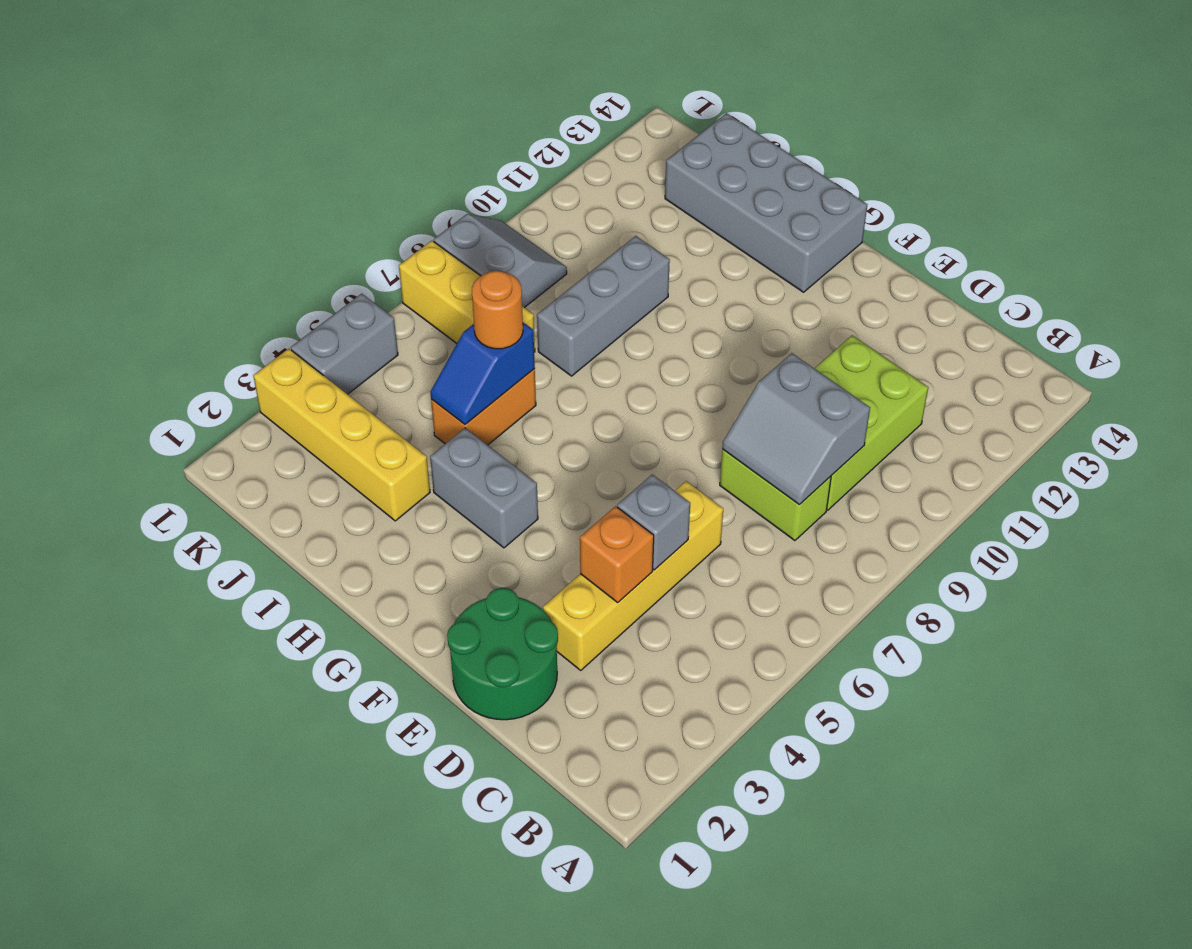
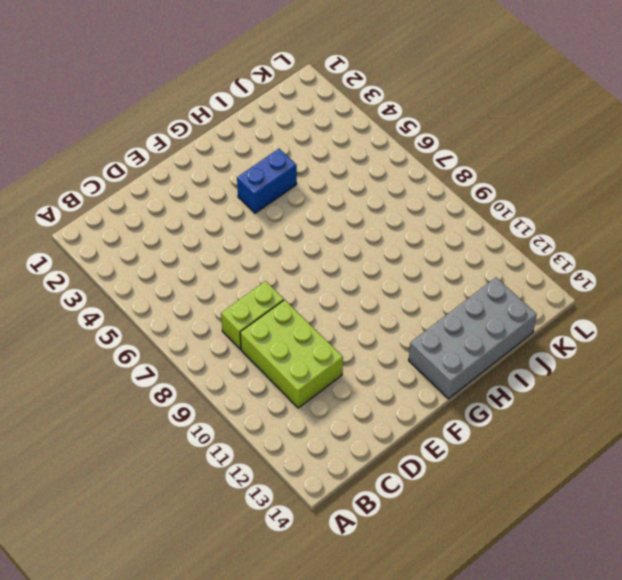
blue 1x2 brick [237,149,297,213] -> grey 1x2 brick [430,428,538,548]
none -> green 2x2 round brick [447,588,558,720]
none -> yellow 1x4 brick [543,481,723,670]
none -> yellow 1x4 brick [253,349,430,521]

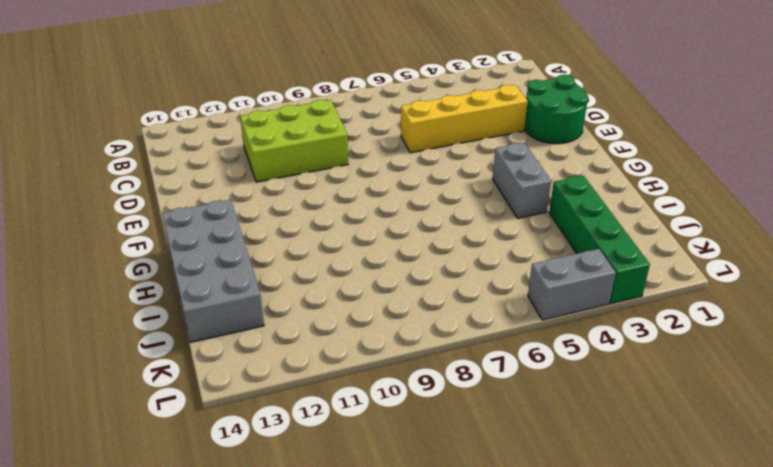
green 1x4 brick [549,176,650,304] -> yellow 1x4 brick [253,349,430,521]
none -> lime 1x2 brick [720,449,831,541]
none -> orange 1x2 brick [431,368,536,445]
none -> grey 1x3 brick [537,236,670,376]

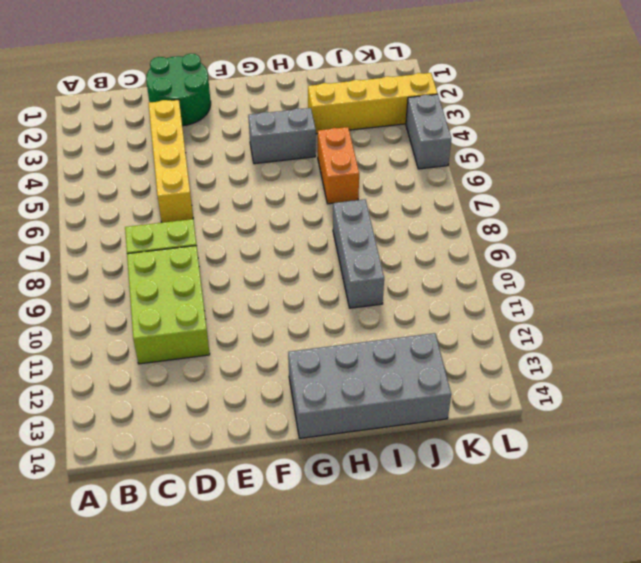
none -> yellow 1x3 brick [399,241,535,352]
none -> grey 2x2 slope [434,214,567,308]
none -> grey 2x2 slope [722,353,870,505]

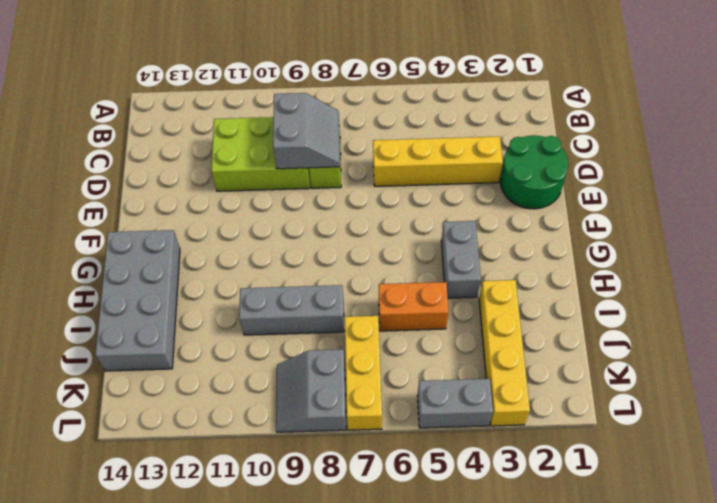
none -> orange 1x1 brick [580,506,654,602]
none -> grey 1x1 brick [617,474,690,570]
none -> blue 1x2 slope [430,322,535,424]

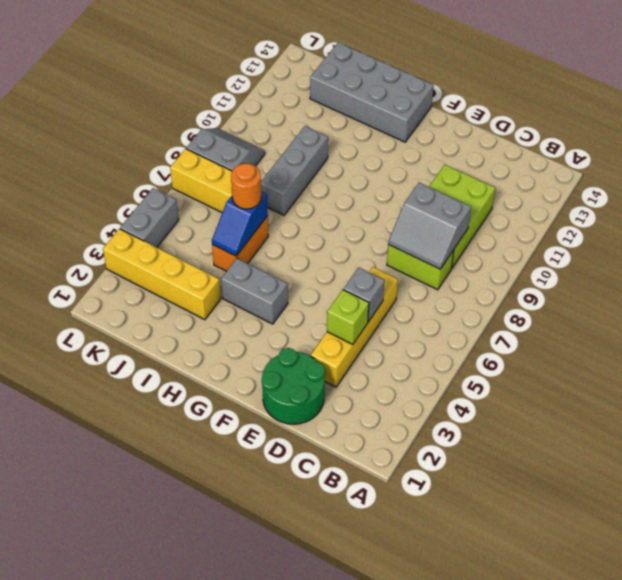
lime 1x1 brick [327,290,369,345] -> orange 1x1 brick [580,506,654,602]

